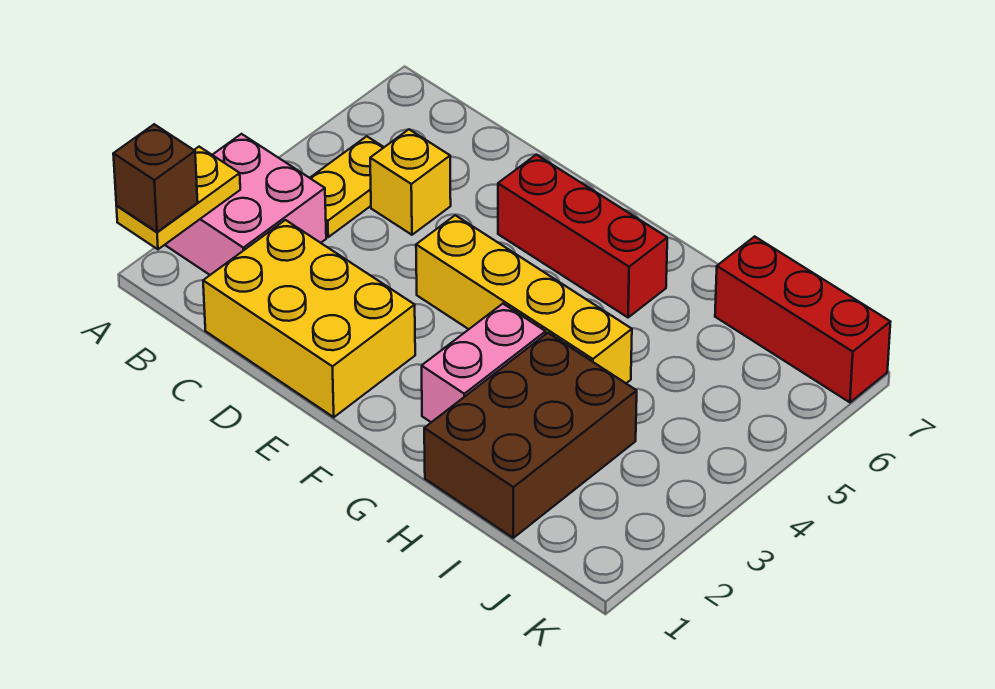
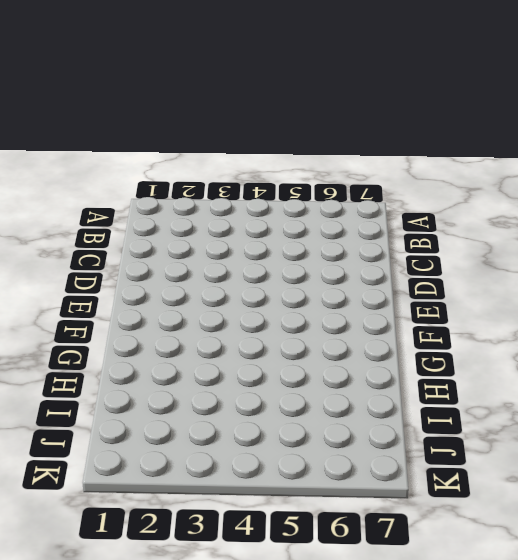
none -> pink 2x2 brick [165,134,326,275]
none -> yellow 1x2 plate [310,136,384,237]

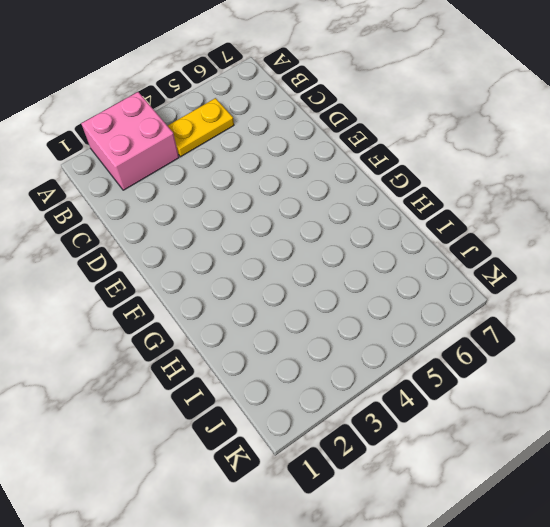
none -> yellow 2x3 brick [203,220,415,417]
none -> yellow 1x1 brick [370,129,451,235]

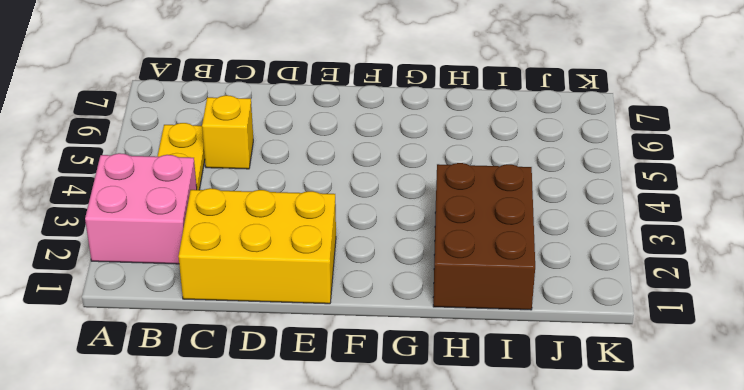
none -> yellow 1x4 brick [416,215,632,383]
none -> red 1x3 brick [498,155,667,318]

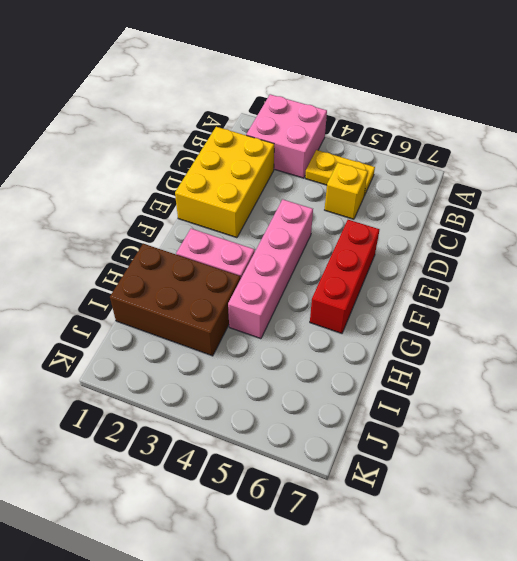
pink 1x4 brick [228,199,313,339] -> yellow 1x4 brick [416,215,632,383]
none -> red 1x3 brick [715,236,890,402]
none -> yellow 1x2 plate [116,147,240,249]

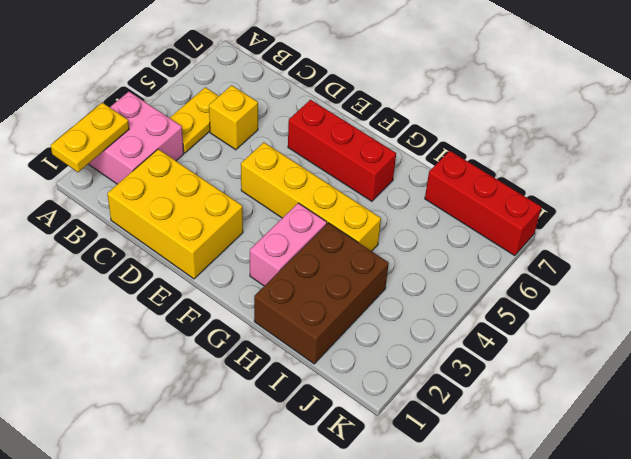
none -> brown 1x1 brick [113,124,198,232]

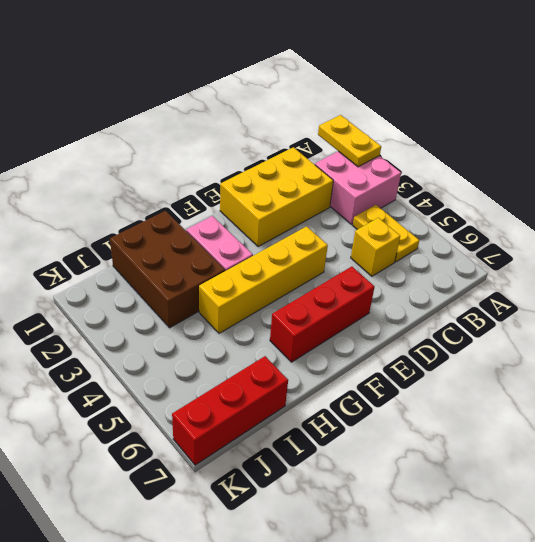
none -> brown 1x1 brick [113,124,198,232]

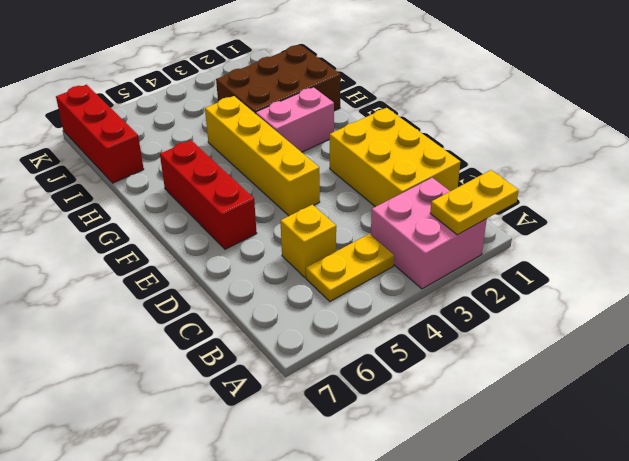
none -> brown 1x1 brick [113,124,198,232]

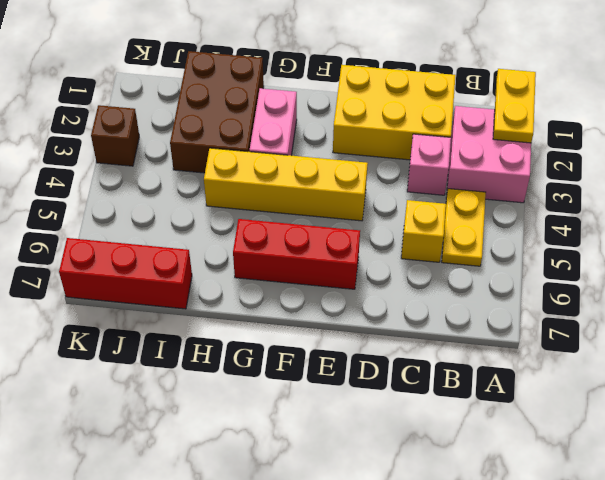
pink 1x1 brick [407,134,451,195] -> none
brown 1x1 brick [91,105,139,166] -> brown 1x1 brick moved to [113,124,198,232]

